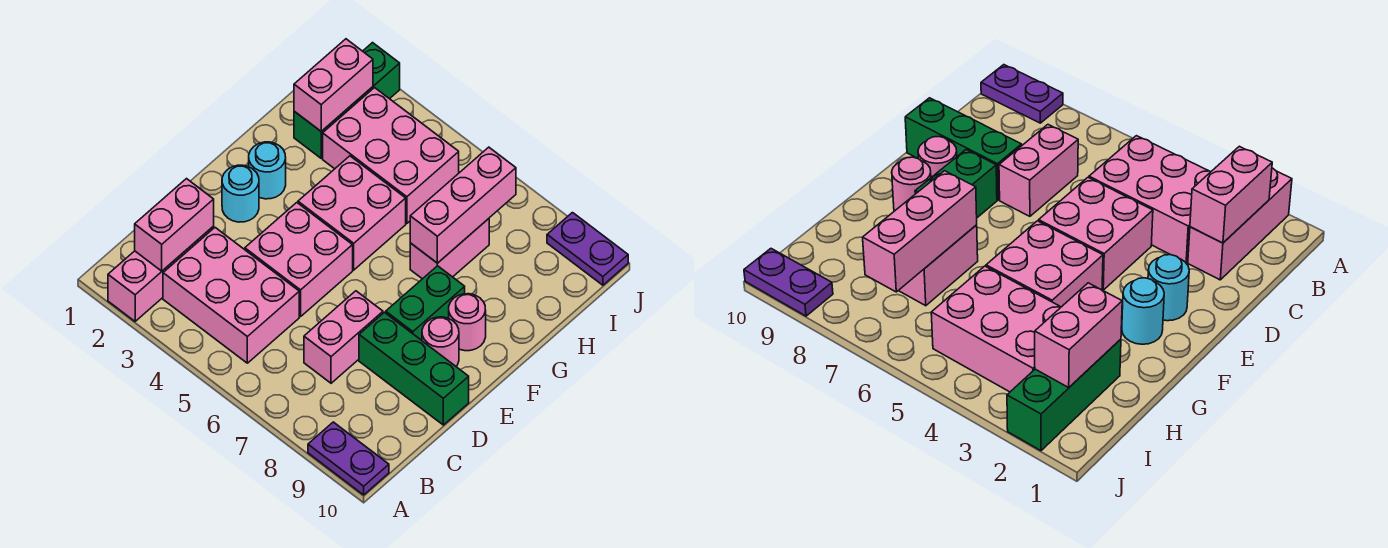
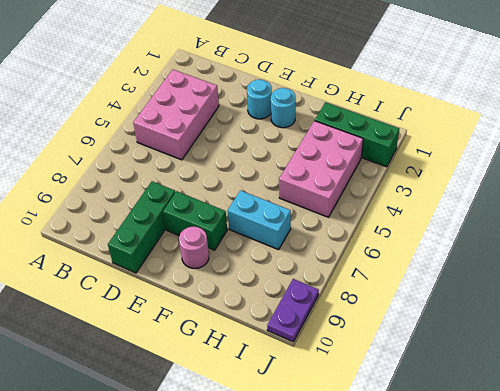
cyan 1x2 brick [228,190,291,250] -> pink 1x2 brick [410,219,489,279]
none -> pink 1x3 brick [108,226,214,321]
none -> purple 1x2 plate [308,422,389,495]
none -> pink 1x2 brick [304,291,383,383]

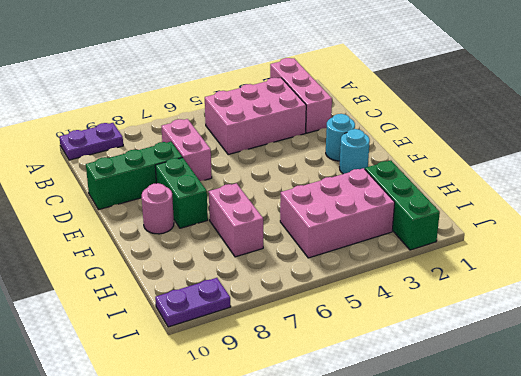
none -> pink 2x2 brick [245,203,353,317]
none -> pink 1x1 round brick [422,317,459,366]
none -> pink 2x2 brick [298,156,406,270]

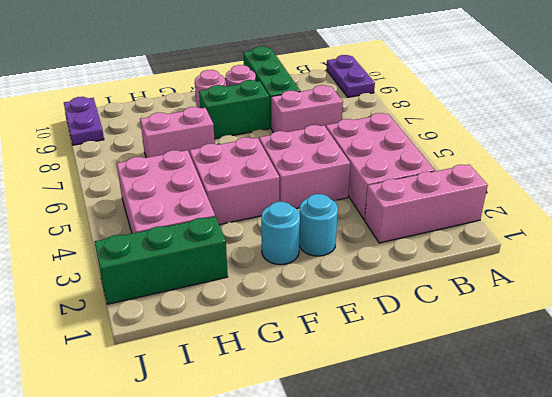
none -> pink 1x2 brick [135,179,214,271]
none -> pink 1x3 brick [410,147,516,263]
none -> pink 1x2 brick [294,39,373,131]

